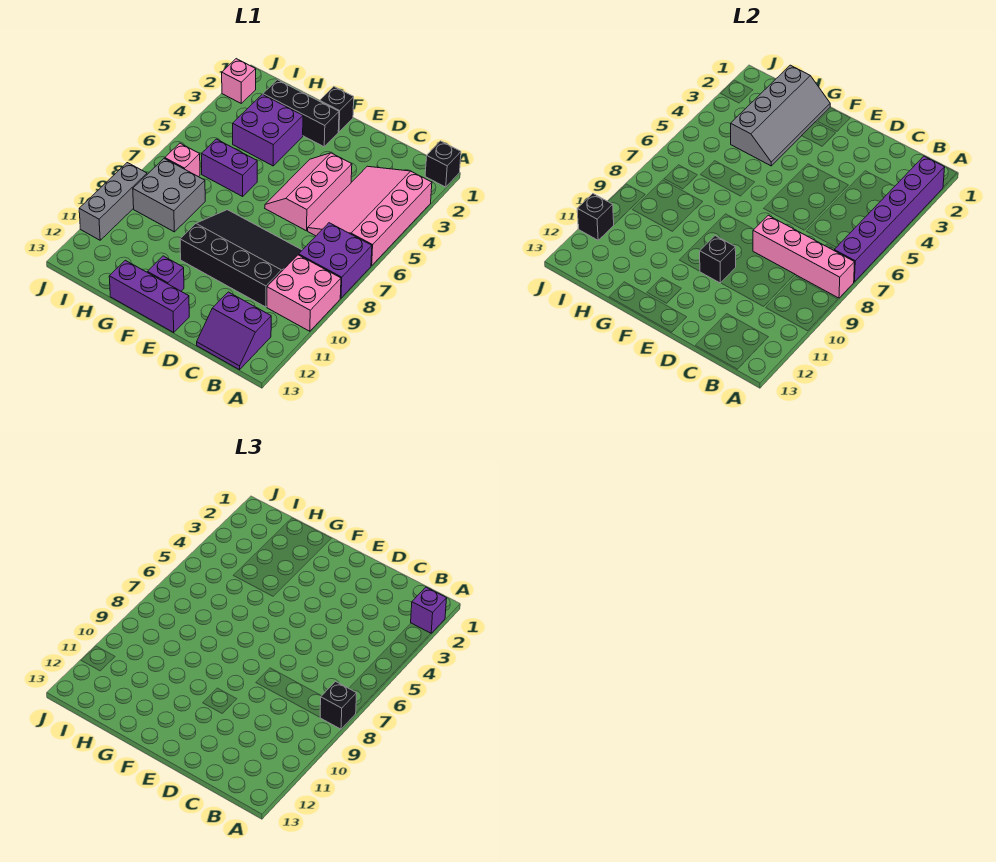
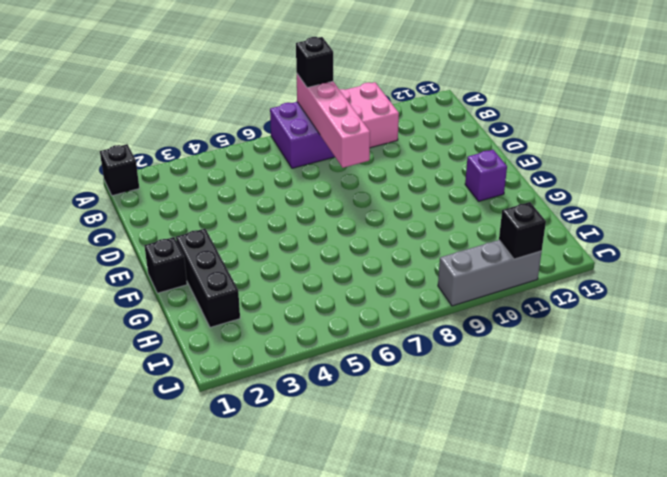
none -> pink 3x4 slope [308,166,432,266]
none -> purple 2x2 slope [197,292,271,370]
none -> black 3x4 slope [180,210,302,307]

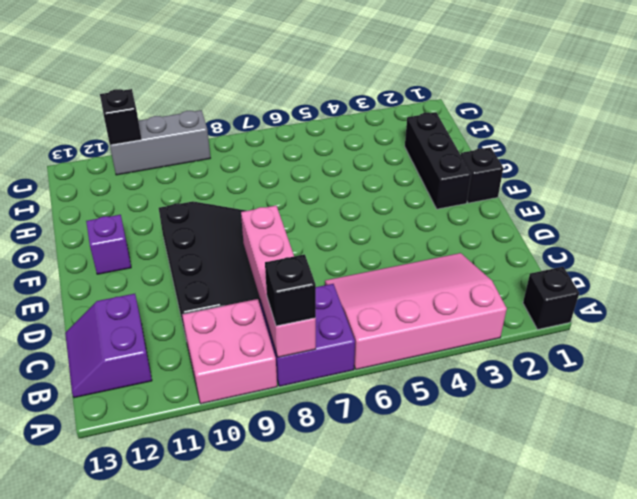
none -> pink 2x3 slope [265,153,352,231]
none -> purple 1x3 brick [109,260,189,333]
none -> purple 2x2 brick [233,94,303,166]

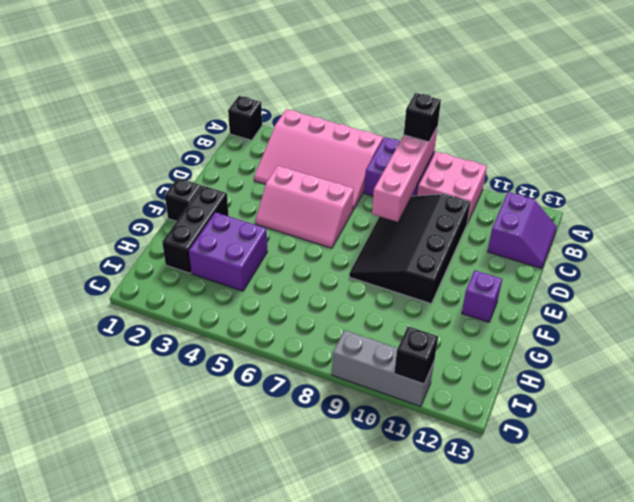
none -> purple 1x3 brick [109,260,189,333]
none -> purple 1x2 brick [201,139,257,196]
none -> grey 2x2 brick [133,159,205,232]

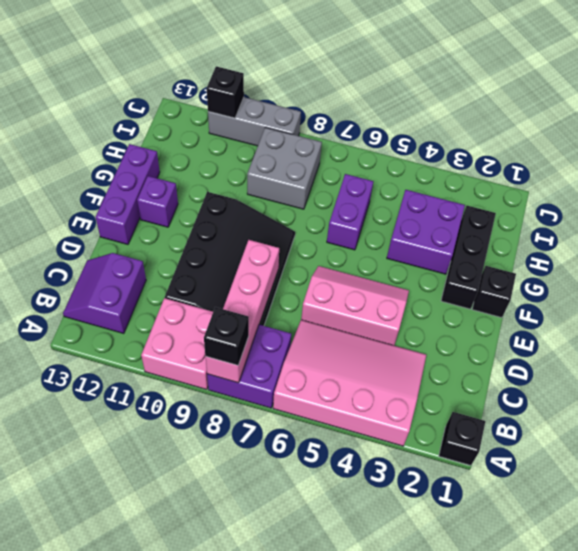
none -> pink 1x1 brick [165,143,200,177]
none -> pink 1x1 brick [222,59,256,103]
none -> purple 1x6 brick [834,156,945,282]

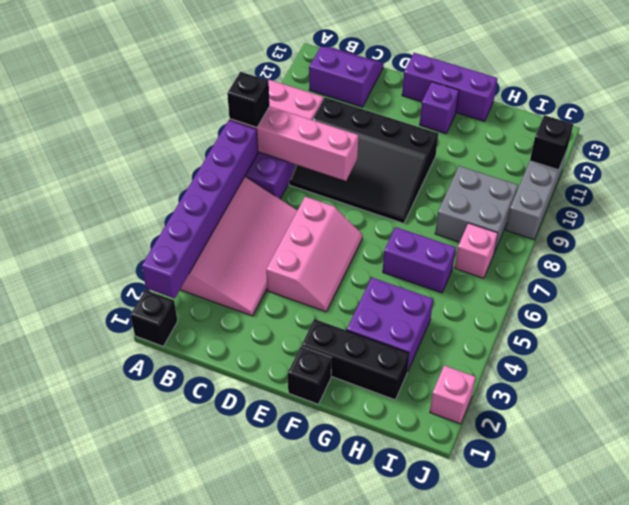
none -> black 1x1 brick [700,236,736,283]
none -> grey 2x4 slope [731,65,830,166]
none -> purple 1x1 brick [411,587,447,633]

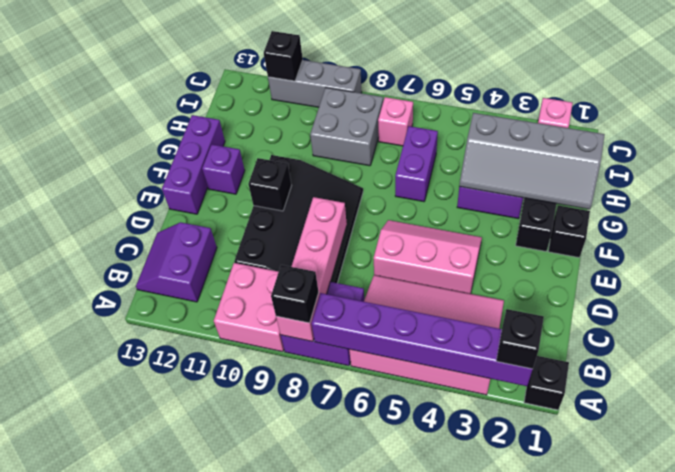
black 1x1 brick [496,309,544,369] -> purple 1x1 brick [411,587,447,633]

